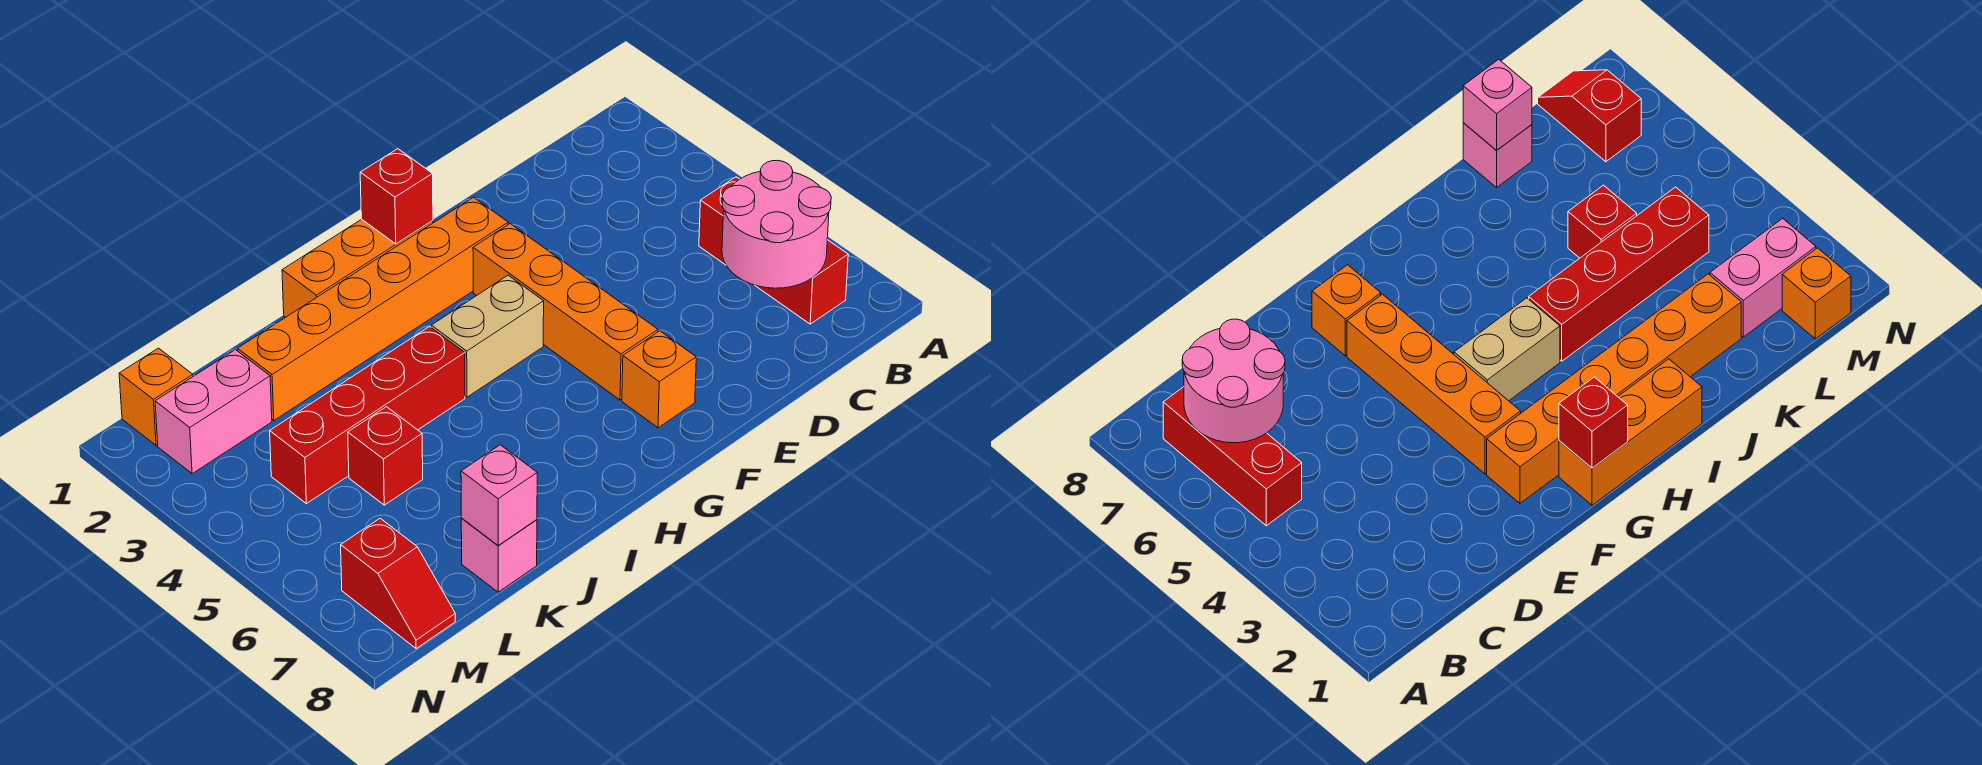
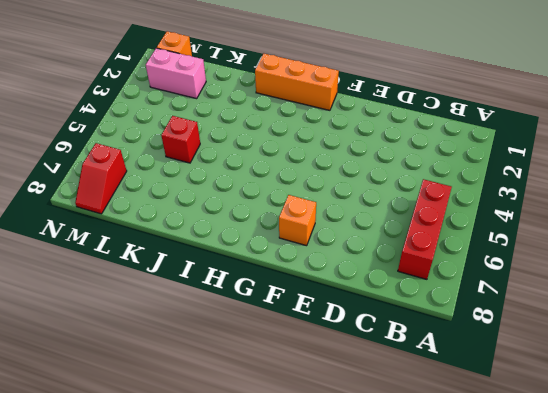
none -> orange 1x6 brick [238,197,508,420]
none -> orange 1x4 brick [473,224,658,400]
none -> tan 1x2 brick [431,275,544,397]

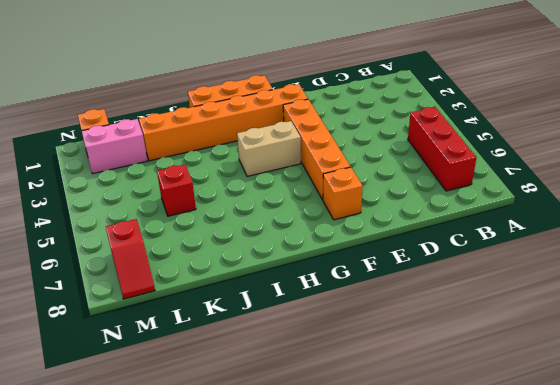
none -> red 1x4 brick [270,326,465,504]
none -> pink 1x1 brick [461,519,537,592]
none -> pink 2x2 round brick [722,160,831,288]

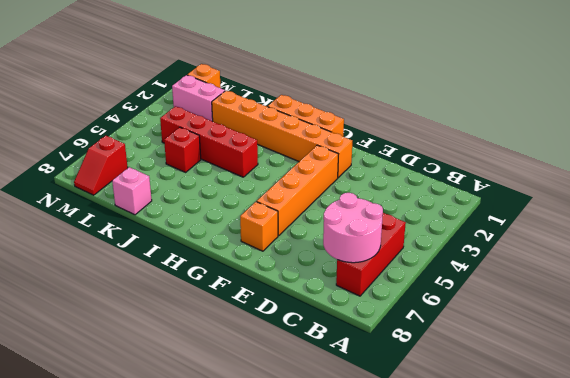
none -> tan 1x2 brick [431,275,544,397]
none -> red 1x1 brick [360,149,433,244]
none -> pink 1x1 brick [461,445,537,546]

